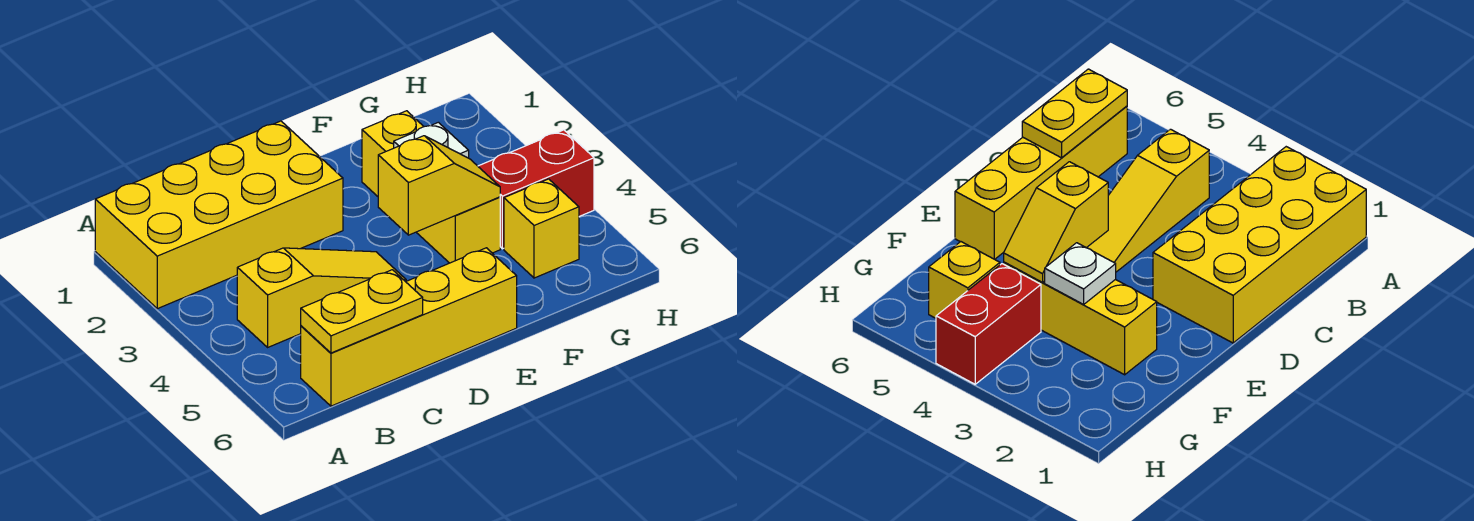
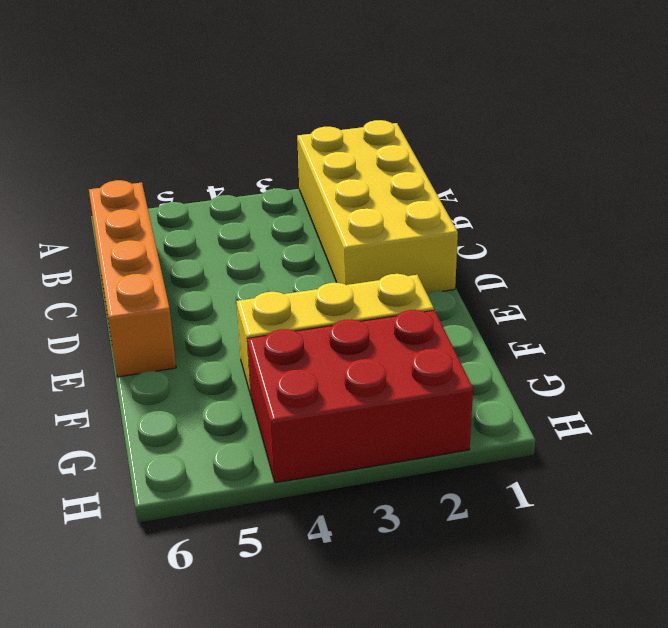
orange 1x4 brick [89,180,176,377] -> yellow 1x4 brick [301,248,517,406]
red 2x3 brick [247,310,473,483] -> red 1x2 brick [478,130,594,249]
none -> yellow 1x3 slope [237,248,406,347]
none -> yellow 1x1 brick [504,179,579,278]

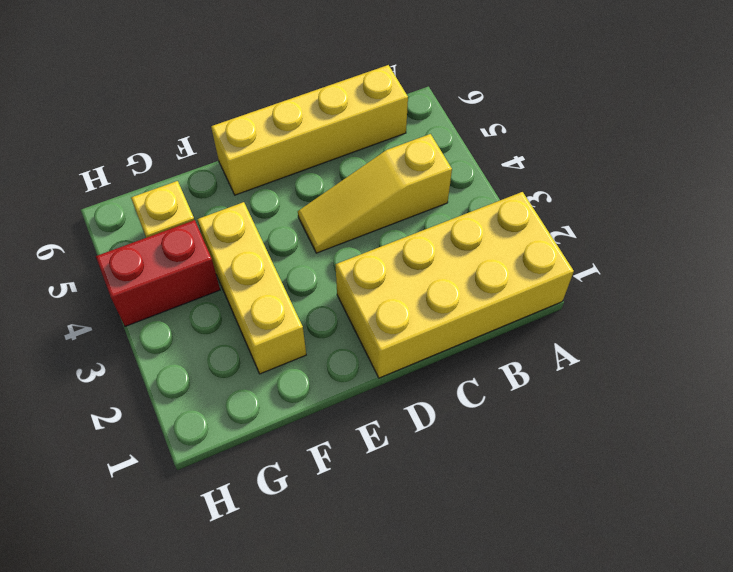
none -> yellow 1x2 plate [301,270,423,353]
none -> yellow 1x2 slope [378,136,500,235]

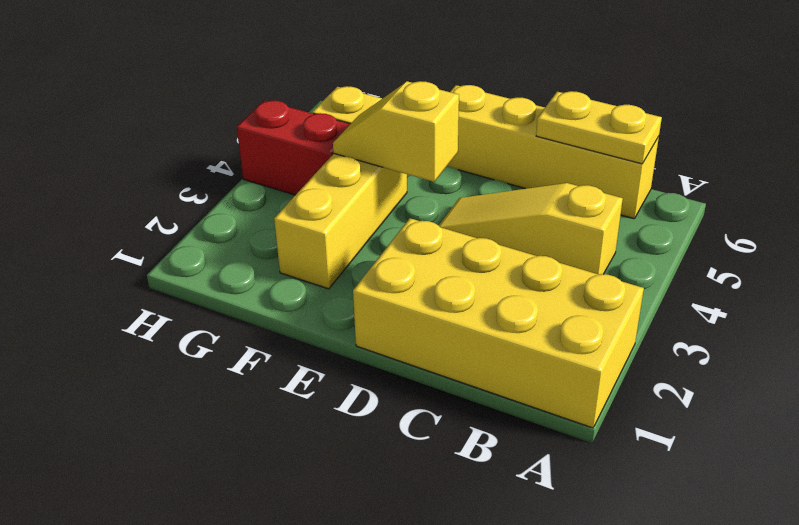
none -> white 1x1 plate [394,122,469,158]

